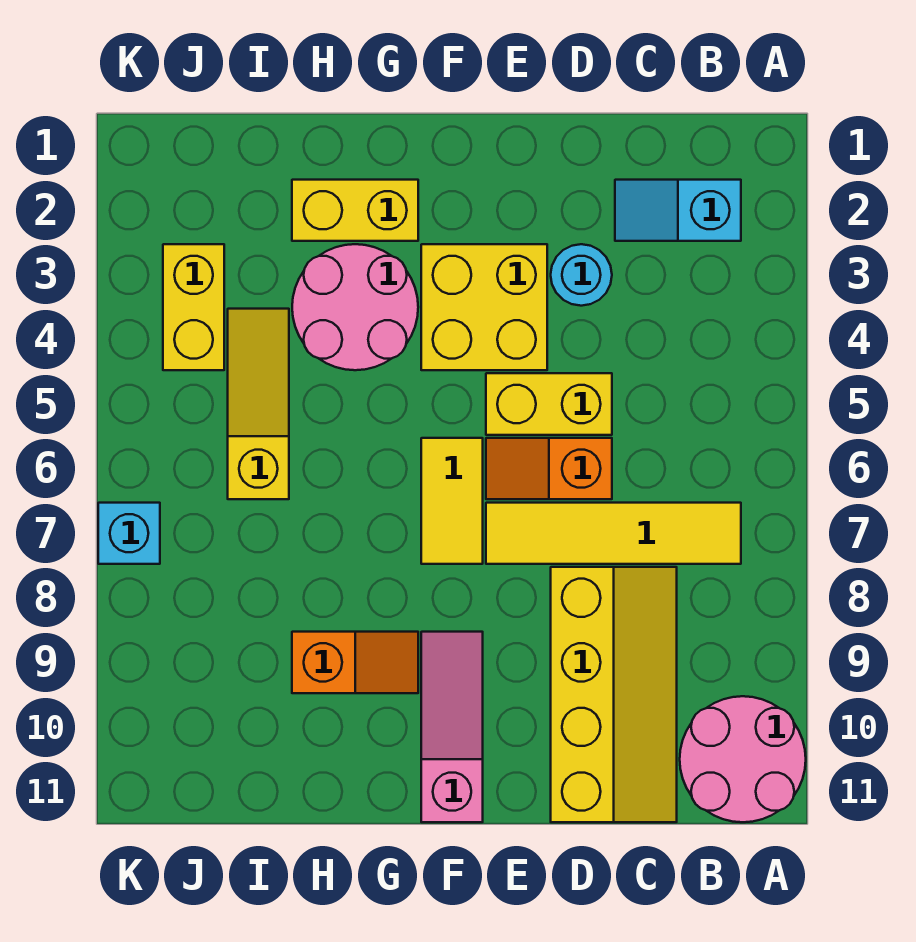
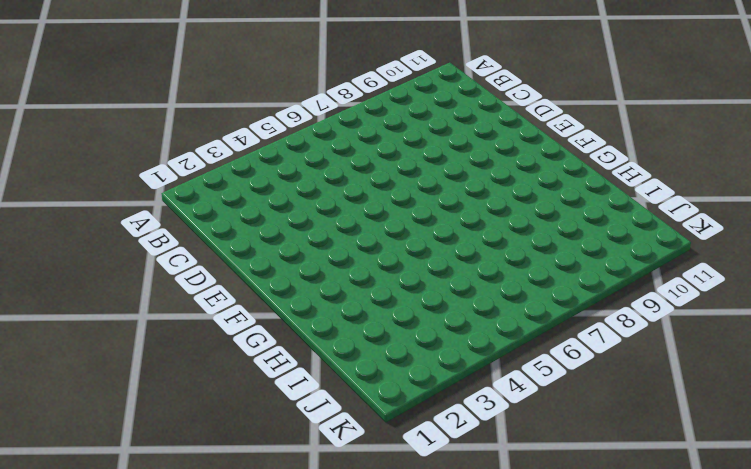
none -> pink 2x2 round brick [680,696,806,822]
none -> cyan 1x2 slope [615,180,741,241]
none -> yellow 1x4 tile [486,503,741,564]

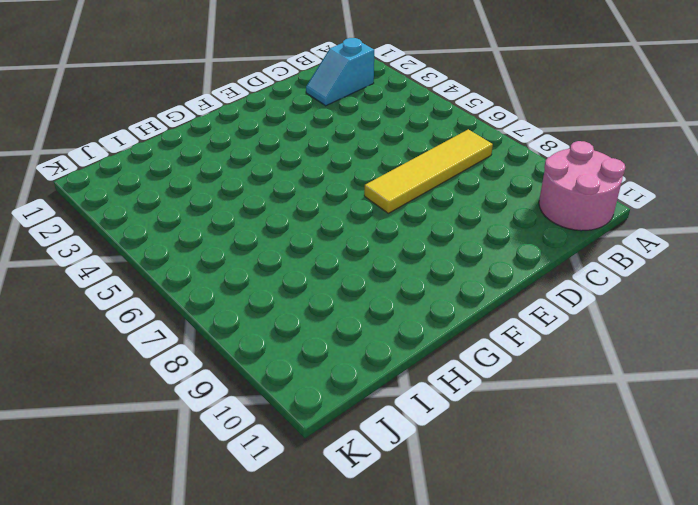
none -> yellow 2x4 slope [551,567,677,822]
none -> cyan 1x1 round brick [551,244,612,306]
none -> yellow 1x2 brick [486,373,612,435]

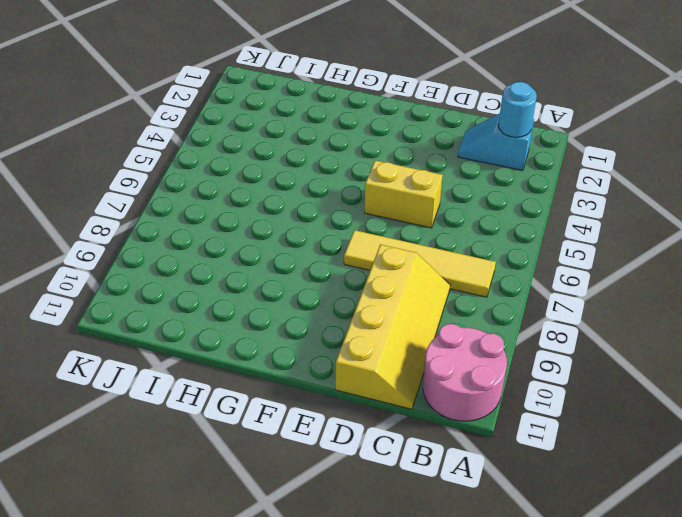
cyan 1x1 round brick [498,82,537,137] -> cyan 1x1 round brick moved to [551,244,612,306]
none -> orange 1x2 slope [486,438,612,499]
none -> yellow 2x2 brick [421,244,547,370]
none -> yellow 1x2 tile [421,438,483,564]

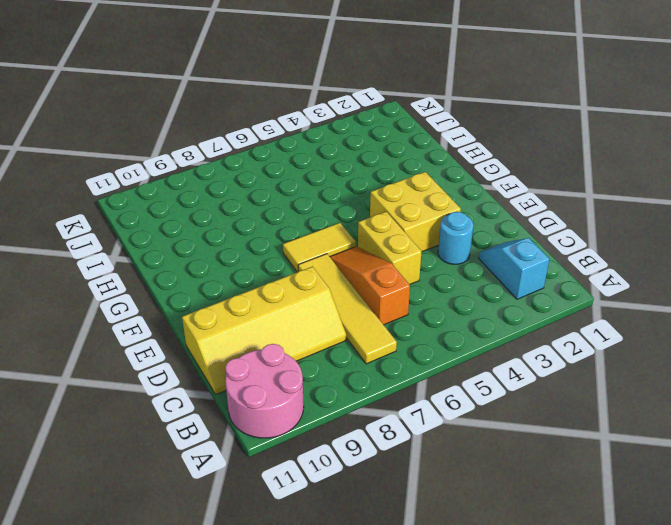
orange 1x3 slope [330,247,410,325] -> orange 1x2 slope [486,438,612,499]
none -> pink 1x3 slope [421,632,483,822]
none -> yellow 1x2 brick [292,180,418,241]
none -> pink 2x2 round brick [292,244,418,370]

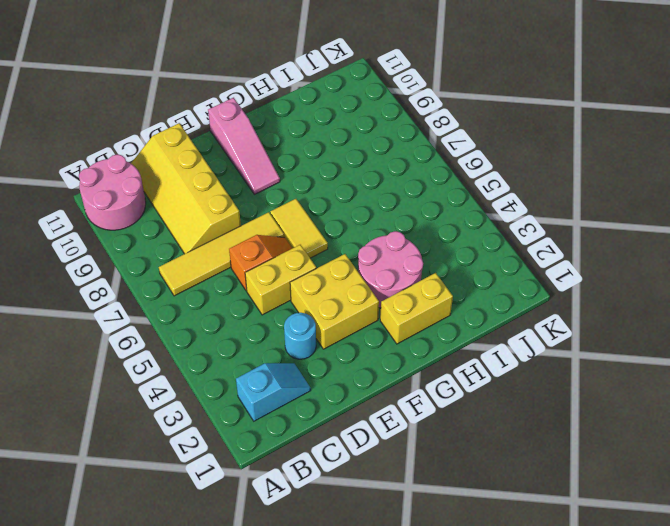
none -> orange 1x2 slope [292,632,418,693]
none -> yellow 1x3 slope [228,309,289,499]
none -> yellow 1x2 brick [163,244,224,370]

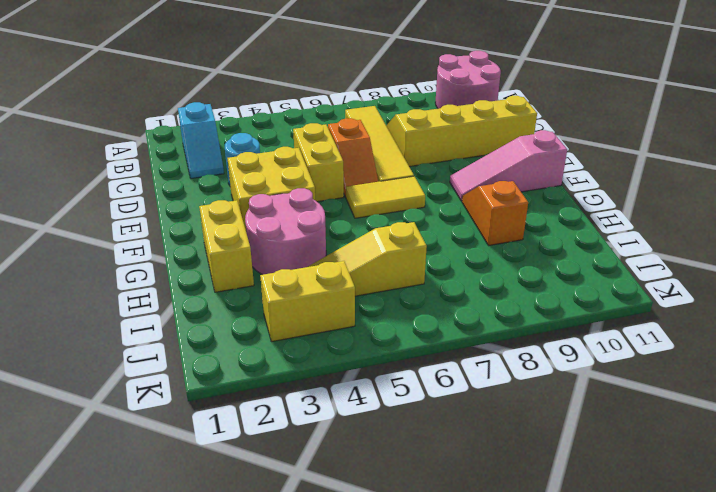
none -> cyan 1x1 brick [98,503,160,564]

